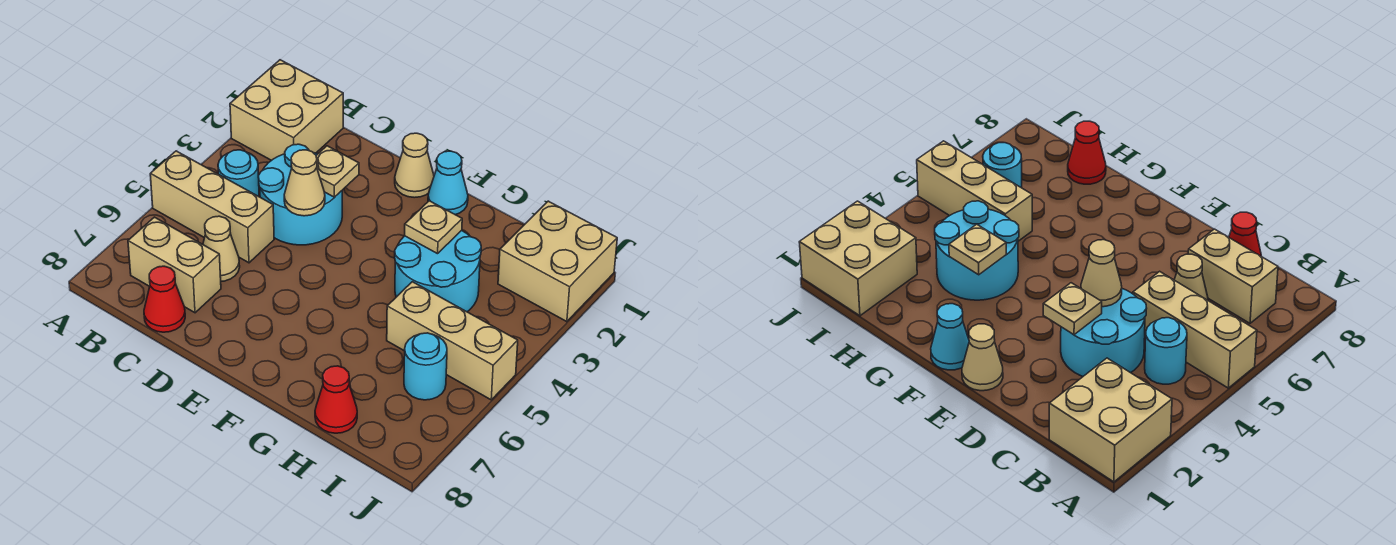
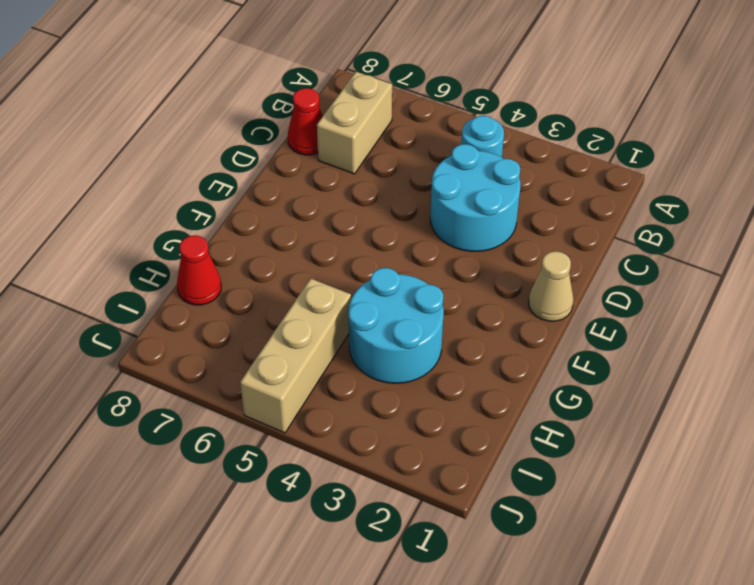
none -> tan 2x2 brick [230,60,343,160]
none -> tan 1x3 brick [150,151,274,263]
none -> tan 1x1 cone [203,216,240,281]

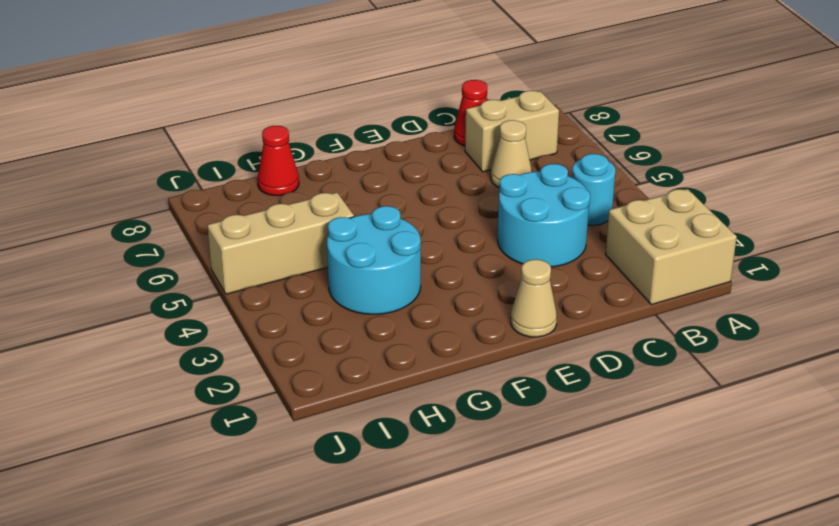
none -> tan 1x3 brick [150,151,274,263]
none -> cyan 1x1 cone [428,151,468,215]
none -> tan 2x2 brick [498,201,617,322]

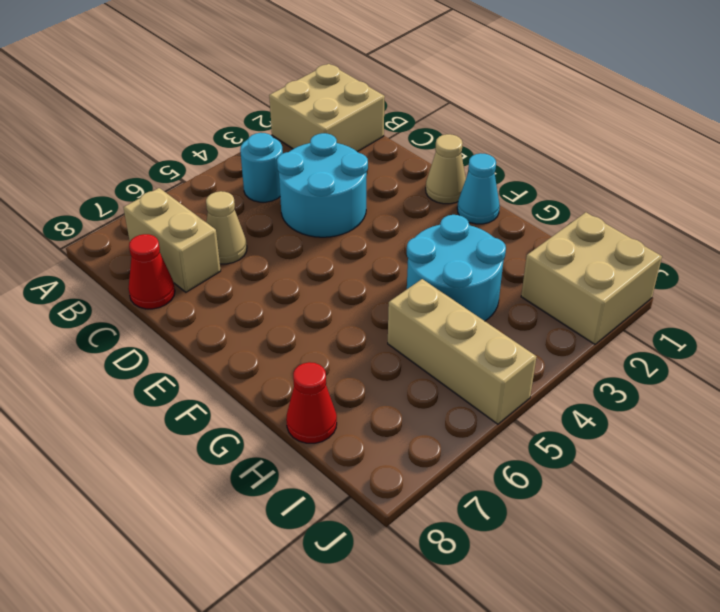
none -> tan 1x3 brick [150,151,274,263]
none -> cyan 1x1 round brick [404,333,447,400]
none -> tan 1x1 plate [316,146,359,197]

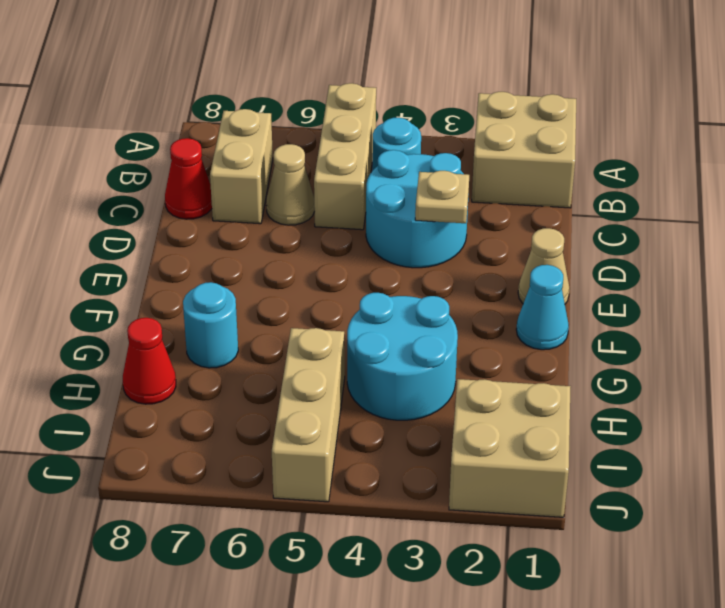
cyan 1x1 round brick [183,282,238,368] -> cyan 1x1 round brick moved to [404,333,447,400]
none -> tan 1x1 cone [284,150,325,216]
none -> tan 1x1 plate [404,201,462,254]

